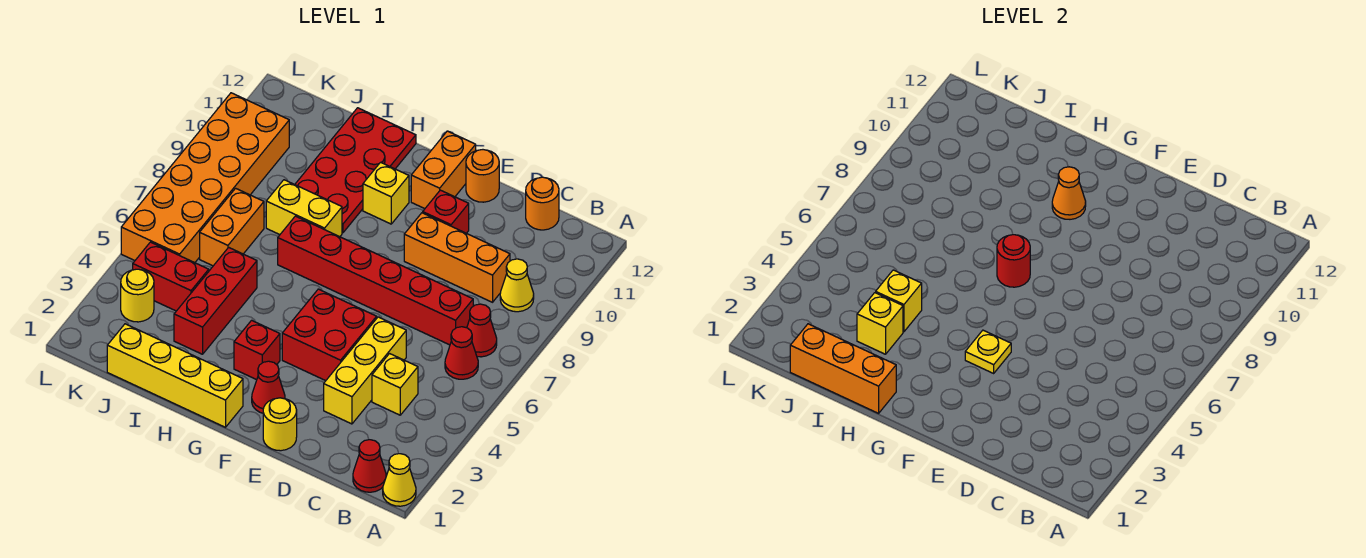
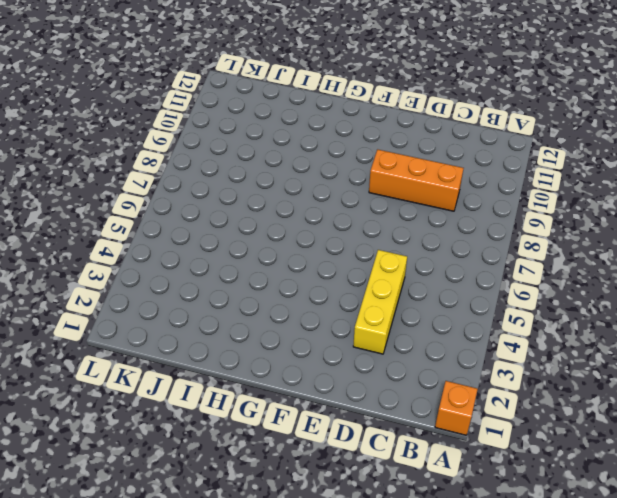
orange 1x1 brick [435,381,478,435] -> yellow 1x1 cone [383,454,416,506]
none -> red 1x1 cone [353,440,386,492]
none -> red 1x1 cone [445,327,478,379]
none -> red 1x1 cone [467,304,497,357]
none -> yellow 1x1 cone [500,259,534,312]

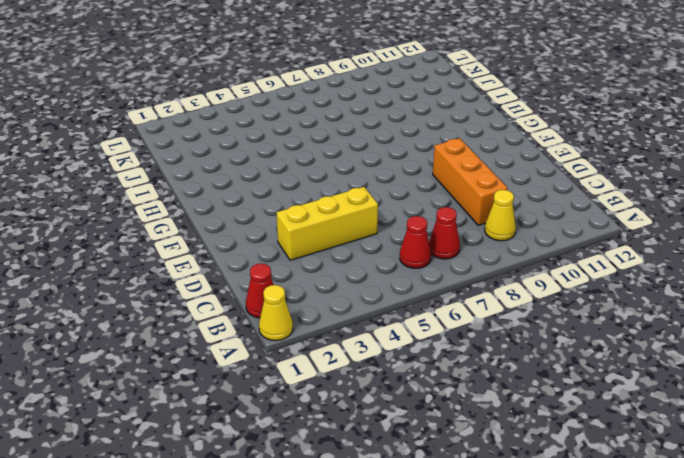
none -> yellow 1x1 brick [372,354,418,415]
none -> red 1x6 brick [278,216,473,345]
none -> orange 1x1 round brick [526,177,559,230]
none -> yellow 1x1 round brick [263,398,297,451]

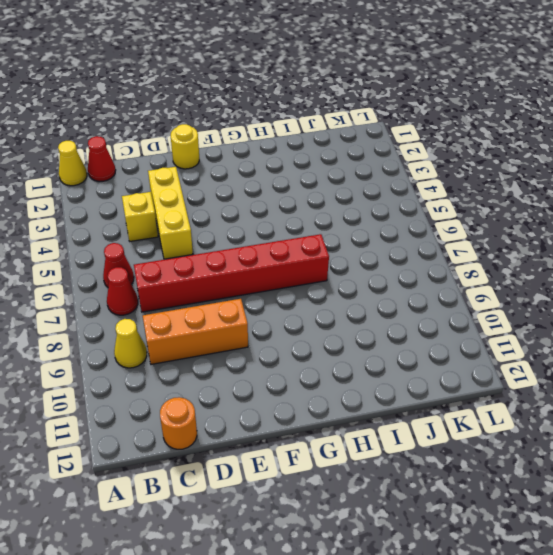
none -> red 2x2 brick [282,289,377,381]
none -> red 1x1 brick [423,190,469,233]
none -> orange 1x1 round brick [466,150,499,202]
none -> red 1x1 cone [252,361,285,413]

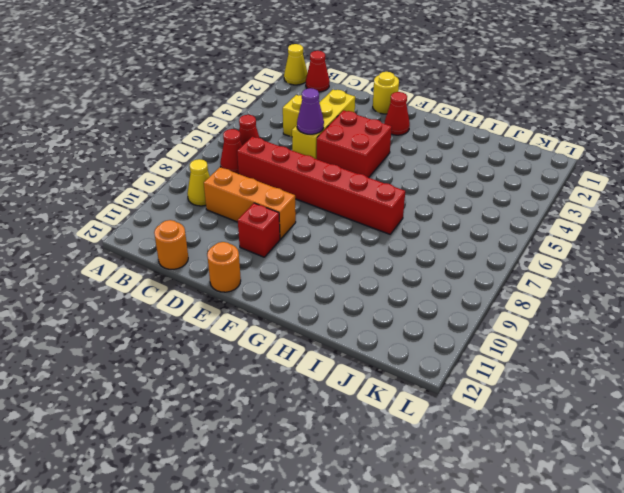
purple 1x1 cone [297,88,324,134] -> none
none -> orange 1x2 brick [411,131,476,209]
none -> yellow 1x4 brick [107,324,243,427]
none -> red 1x1 brick [234,320,280,380]
none -> yellow 1x1 brick [363,162,409,224]

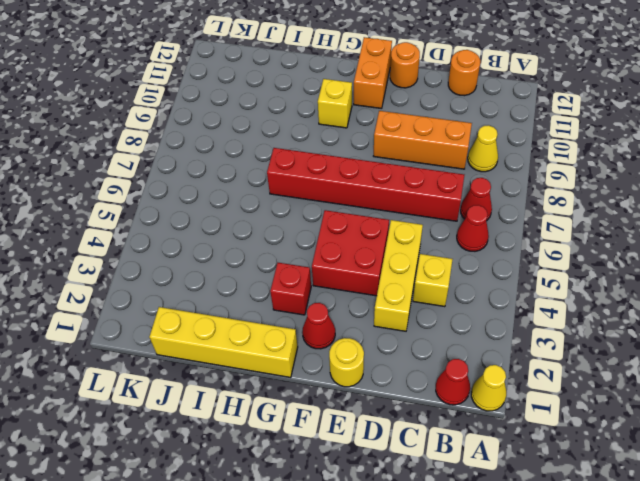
none -> red 1x1 brick [423,190,469,233]
none -> yellow 1x2 brick [266,180,342,237]
none -> red 2x4 plate [295,108,416,233]
none -> red 1x3 brick [174,247,257,354]

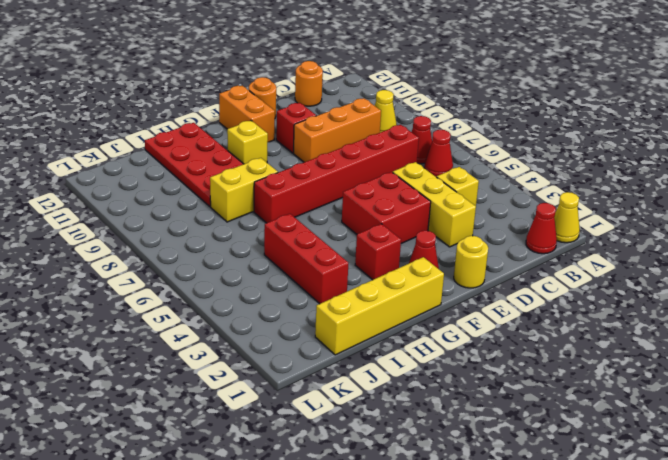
none -> red 1x2 brick [133,242,209,311]
none -> orange 1x2 brick [200,188,264,266]
none -> yellow 1x1 round brick [121,269,154,322]
none -> orange 2x6 brick [121,93,289,263]

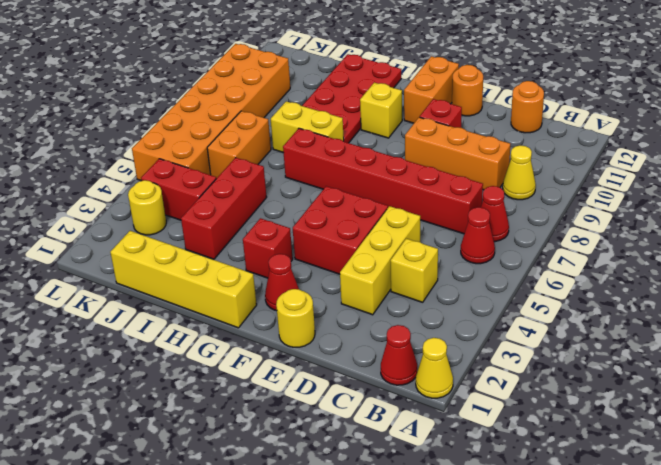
none -> yellow 1x1 plate [965,330,1011,373]
none -> red 1x1 round brick [997,234,1030,287]
none -> orange 1x1 cone [1052,167,1086,219]
none -> orange 1x3 brick [790,324,896,413]

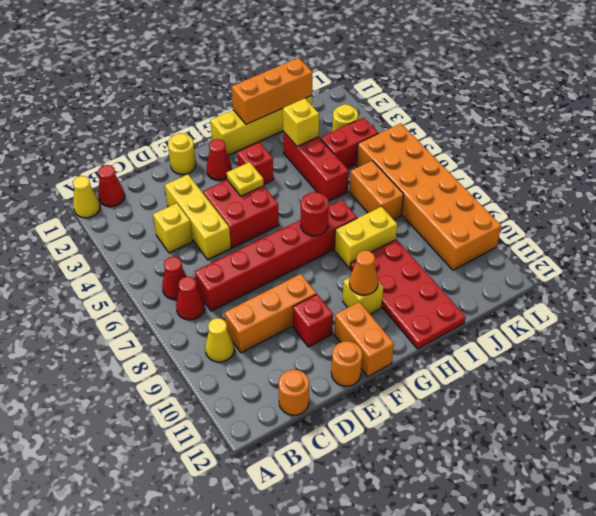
none -> yellow 1x1 brick [876,270,922,332]

